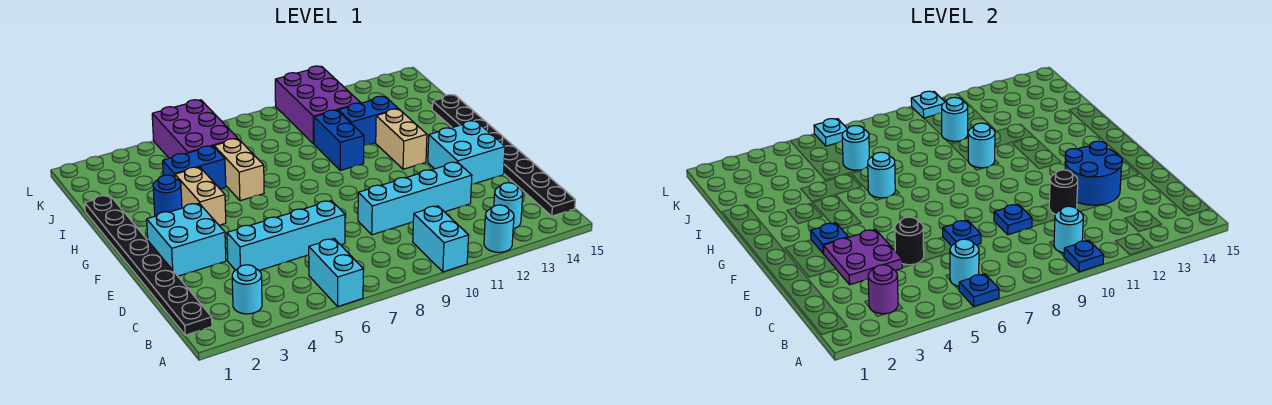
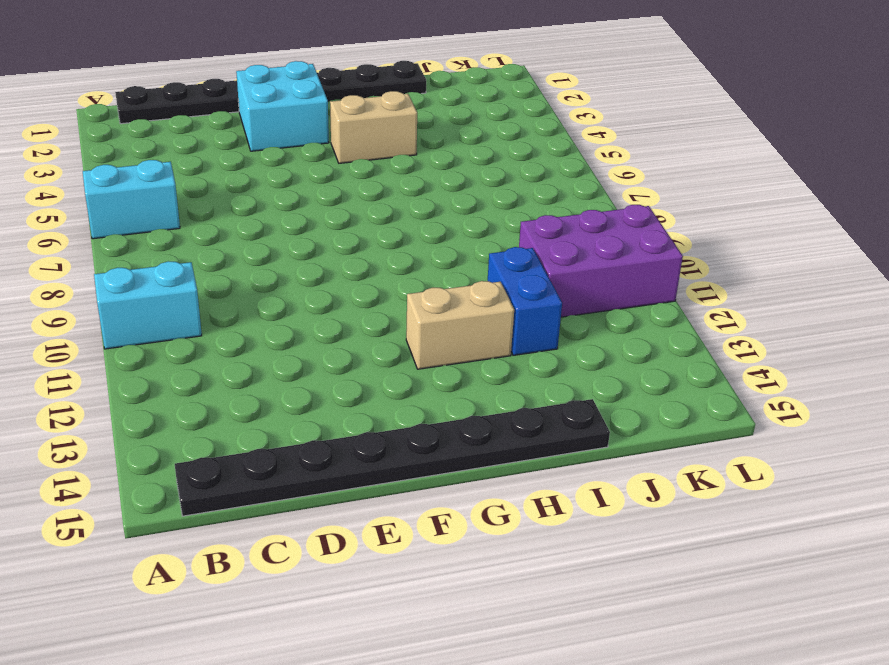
none -> cyan 1x1 round brick [484,205,514,252]
none -> cyan 1x1 round brick [232,265,262,314]
none -> cyan 1x1 round brick [494,183,523,229]
none -> cyan 1x4 brick [227,201,345,270]

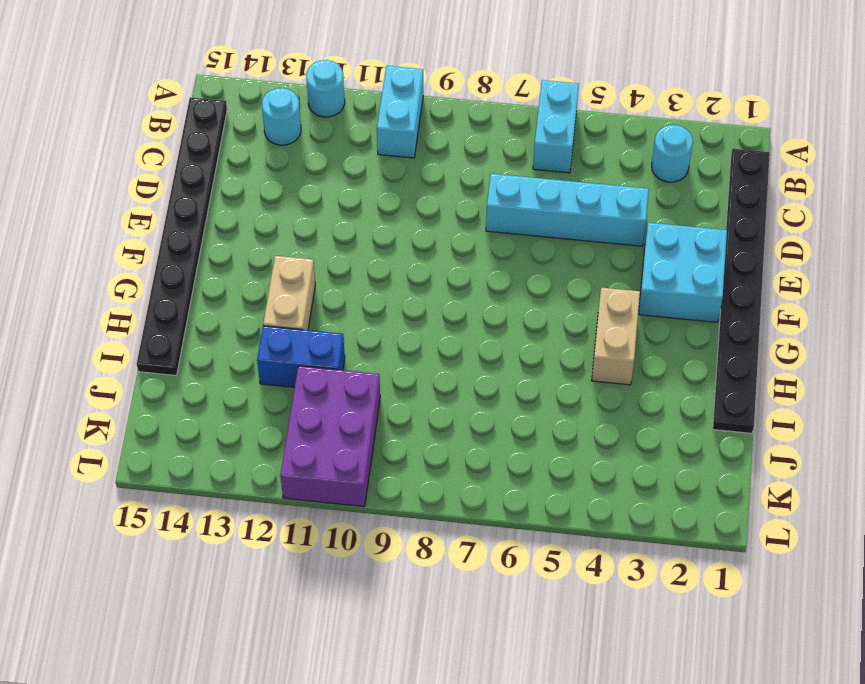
none -> cyan 1x4 brick [358,162,472,235]
none -> cyan 2x2 brick [428,121,505,184]
none -> blue 1x1 round brick [153,175,182,216]
none -> tan 1x2 brick [214,139,264,201]

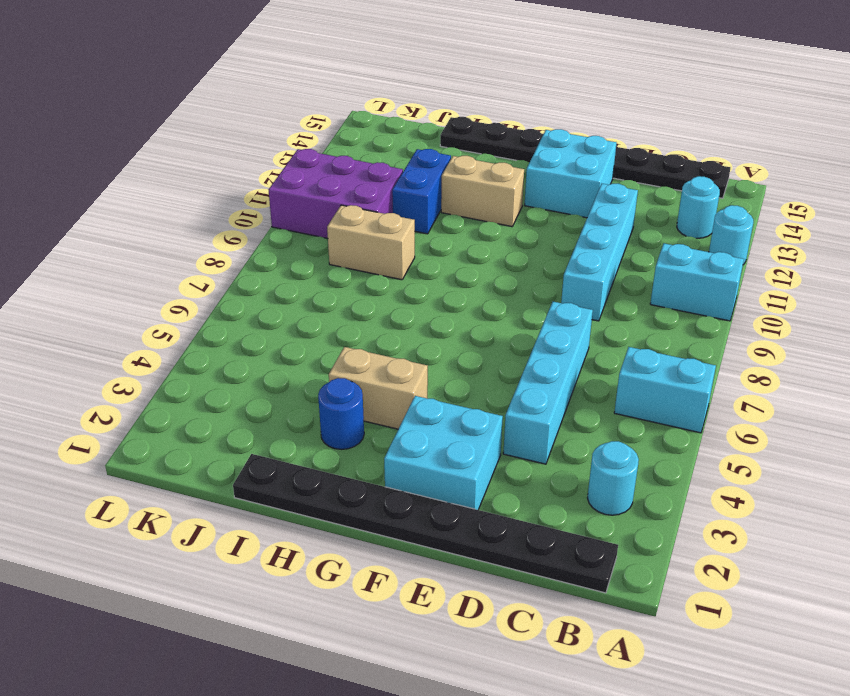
tan 1x2 brick [327,205,415,280] -> tan 1x2 brick moved to [214,139,264,201]
none -> blue 1x2 brick [314,110,364,170]
none -> blue 1x2 brick [163,146,226,189]
none -> purple 2x3 brick [152,100,238,158]
none -> blue 1x1 plate [959,274,999,306]

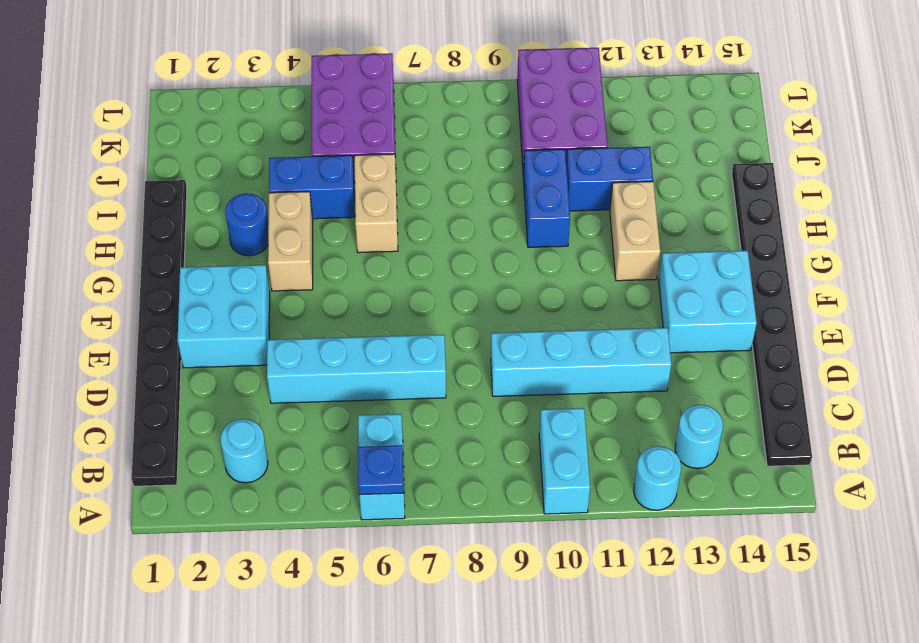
none -> blue 1x1 plate [1064,240,1104,272]
none -> purple 1x1 round brick [868,265,898,314]
none -> cyan 1x1 round brick [950,239,979,287]
none -> cyan 1x1 round brick [1054,206,1083,253]

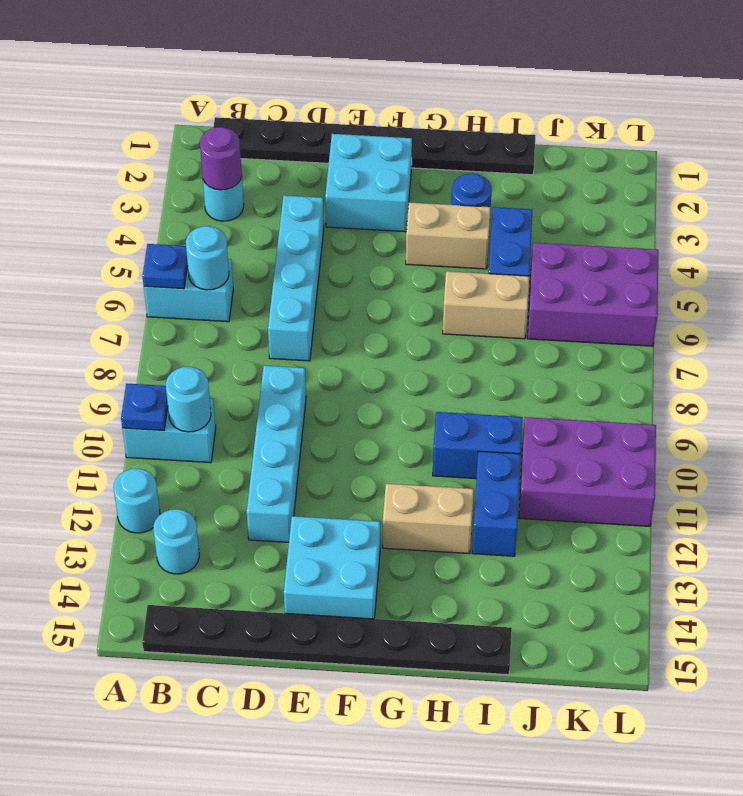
none -> purple 2x2 plate [823,229,902,285]
none -> black 1x1 round brick [895,217,924,265]
none -> blue 1x1 plate [943,220,981,246]
none -> blue 1x1 plate [994,204,1032,235]

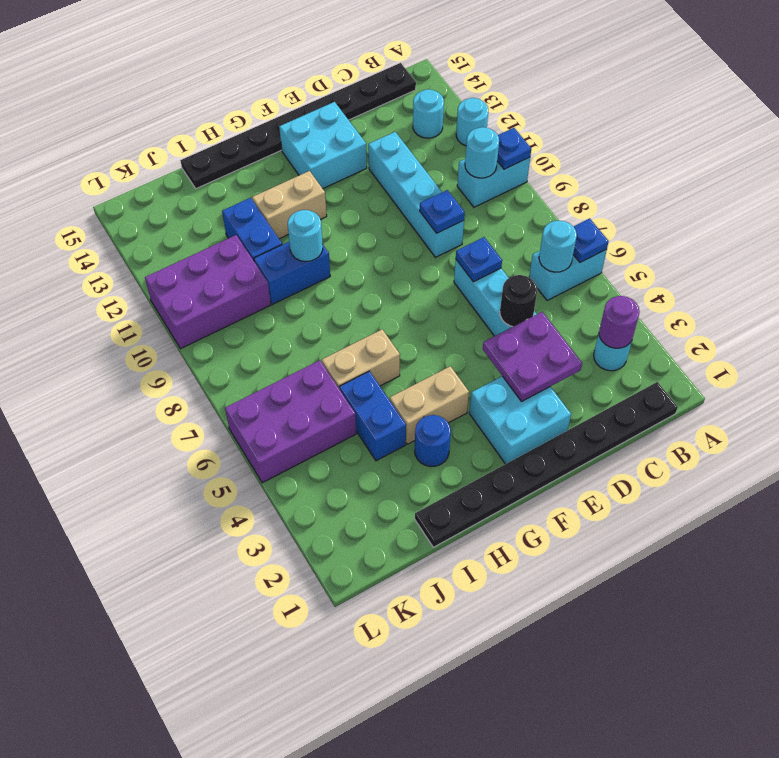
none -> black 1x1 round brick [1049,170,1078,214]
none -> blue 2x2 round brick [1065,141,1122,205]
none -> blue 1x1 plate [811,223,848,254]
none -> cyan 1x1 round brick [868,152,895,198]

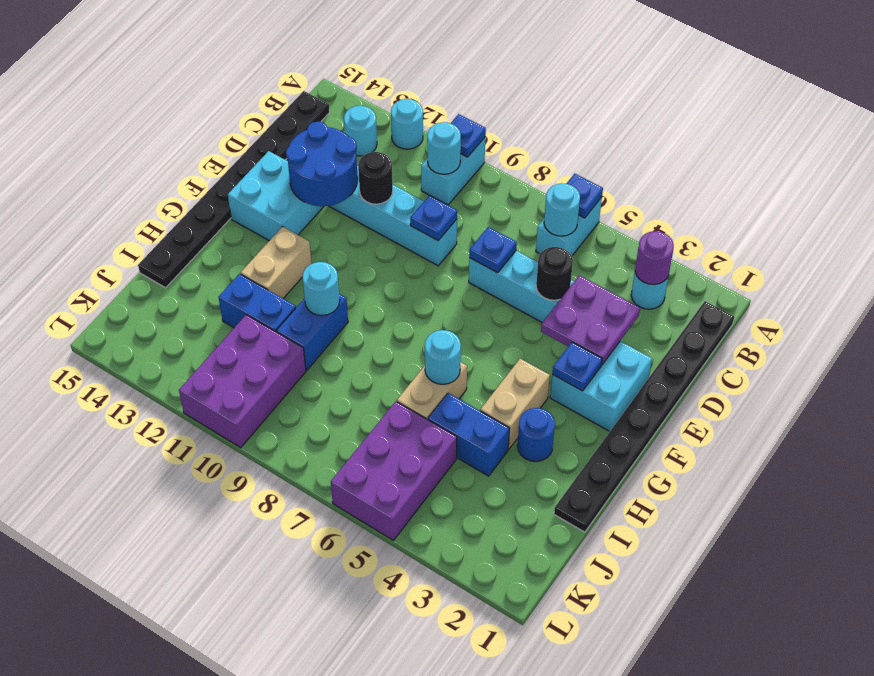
none -> cyan 1x1 round brick [842,126,870,170]
none -> cyan 1x1 round brick [942,97,968,141]
none -> cyan 1x1 plate [814,119,847,146]
none -> cyan 1x1 plate [911,91,945,118]

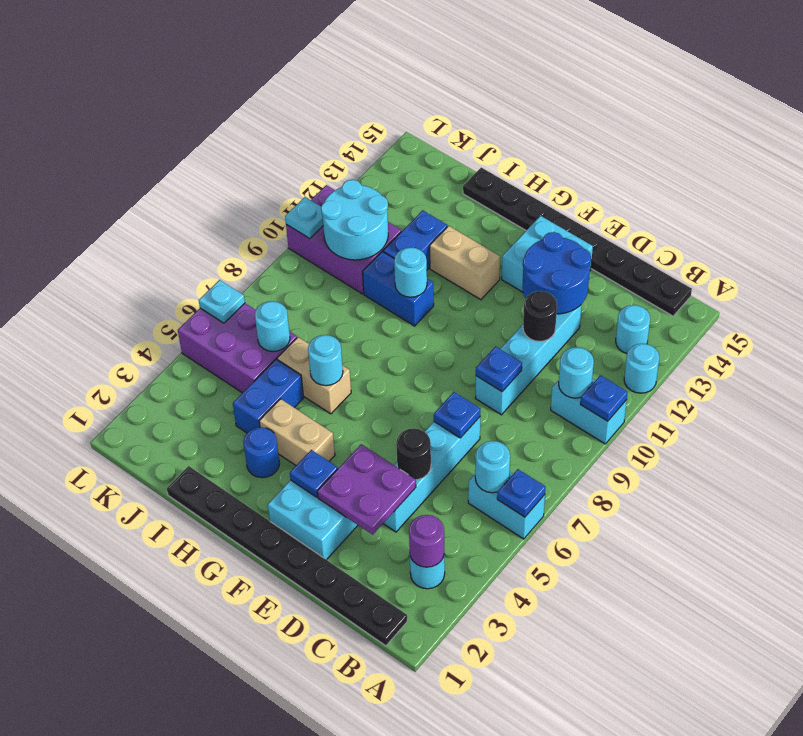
cyan 2x2 round brick [321,180,388,260] -> cyan 1x1 round brick [942,97,968,141]

